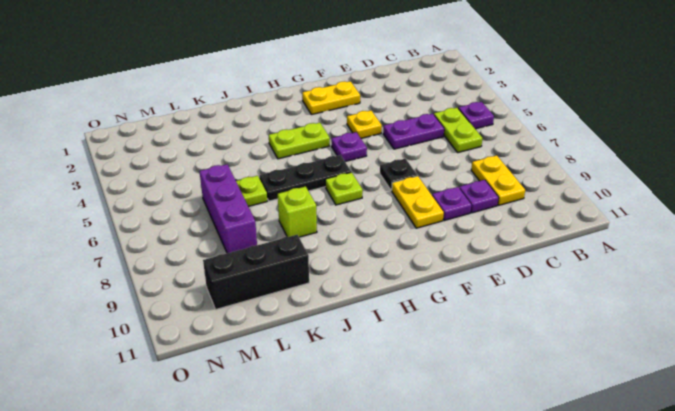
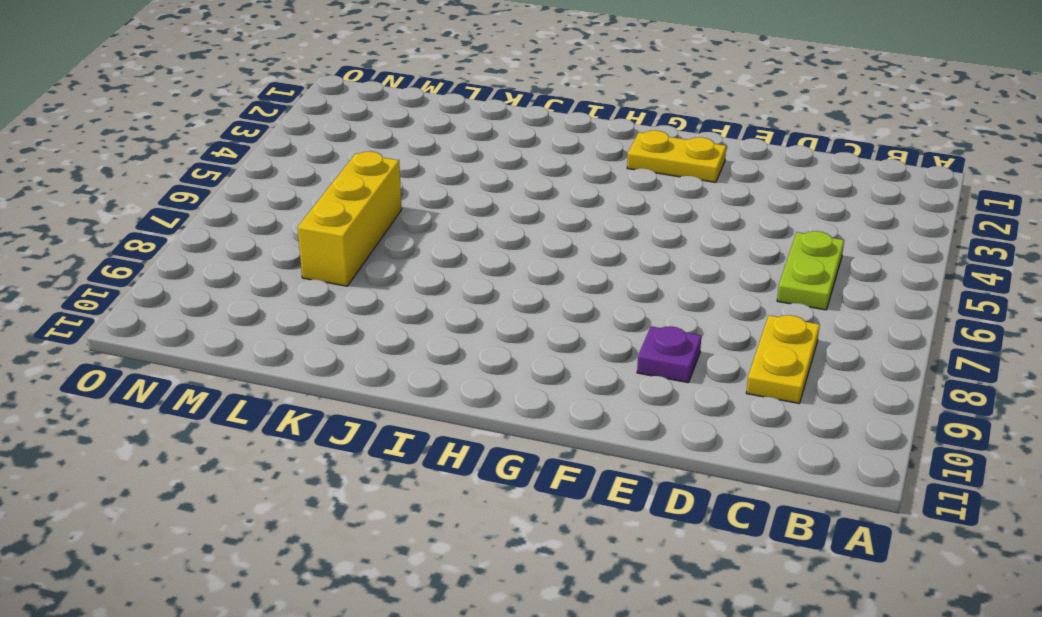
yellow 1x3 brick [298,151,402,286] -> purple 1x3 brick [200,164,257,253]
none -> purple 1x1 plate [458,102,494,129]
none -> purple 1x2 plate [383,114,444,149]
none -> purple 1x1 plate [459,180,499,213]

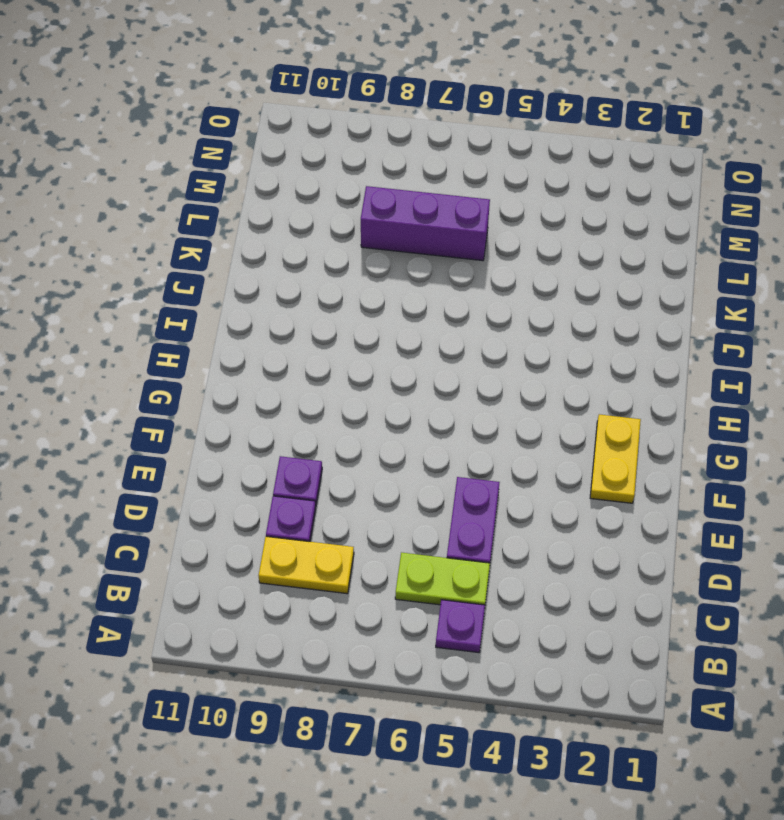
none -> yellow 1x1 plate [347,111,382,138]
none -> black 1x1 plate [380,159,417,190]
none -> yellow 1x2 plate [392,176,444,228]

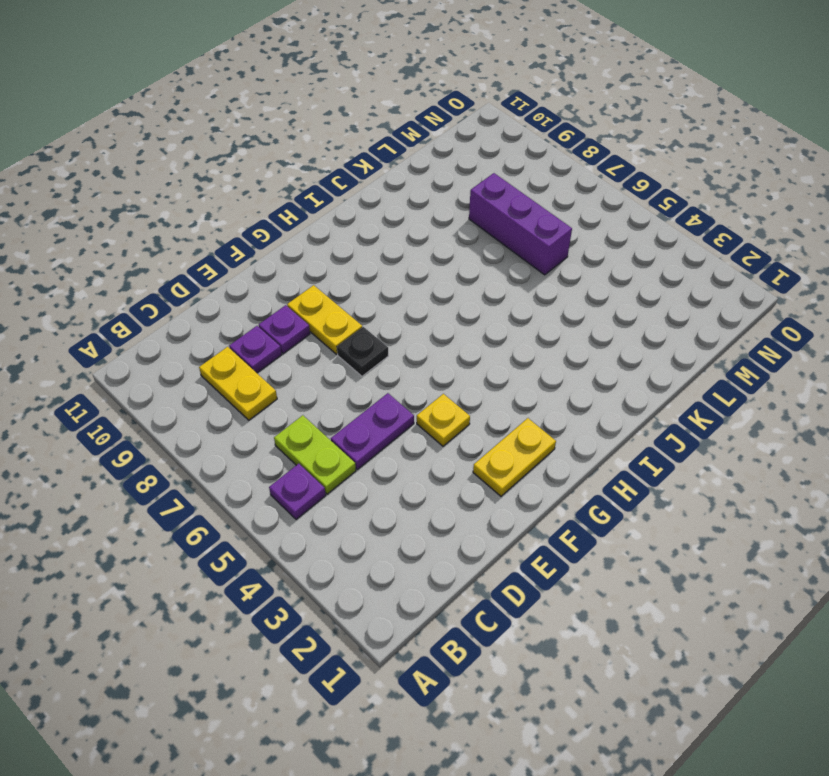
none -> purple 1x1 plate [331,132,367,162]
none -> lime 1x2 plate [269,123,330,159]
none -> black 1x3 plate [259,155,351,201]

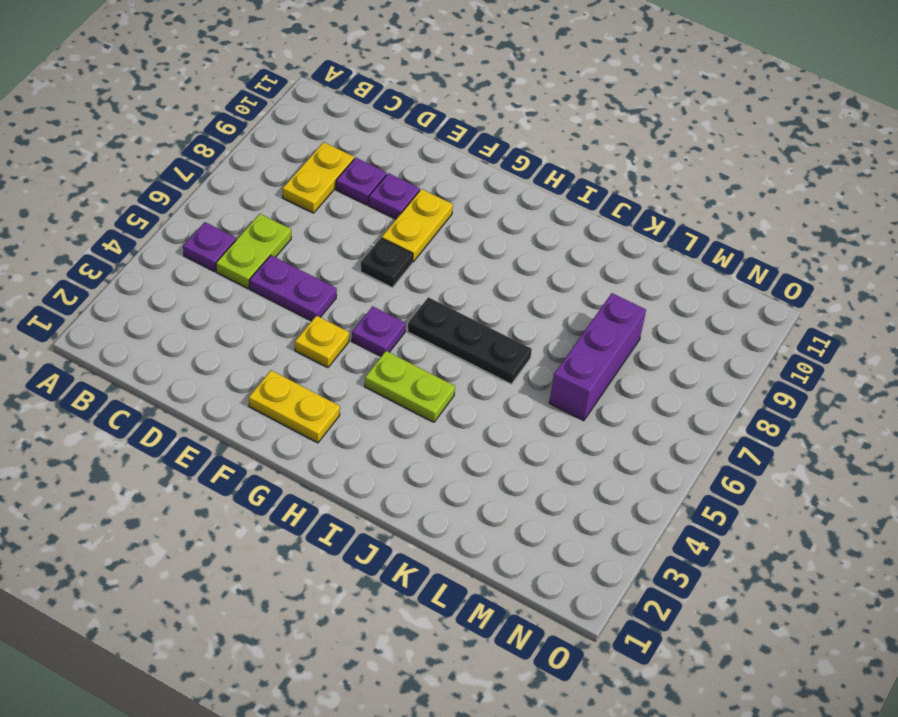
none -> lime 1x1 plate [325,172,363,205]
none -> lime 1x1 brick [278,186,317,237]
none -> lime 1x1 plate [236,176,267,207]

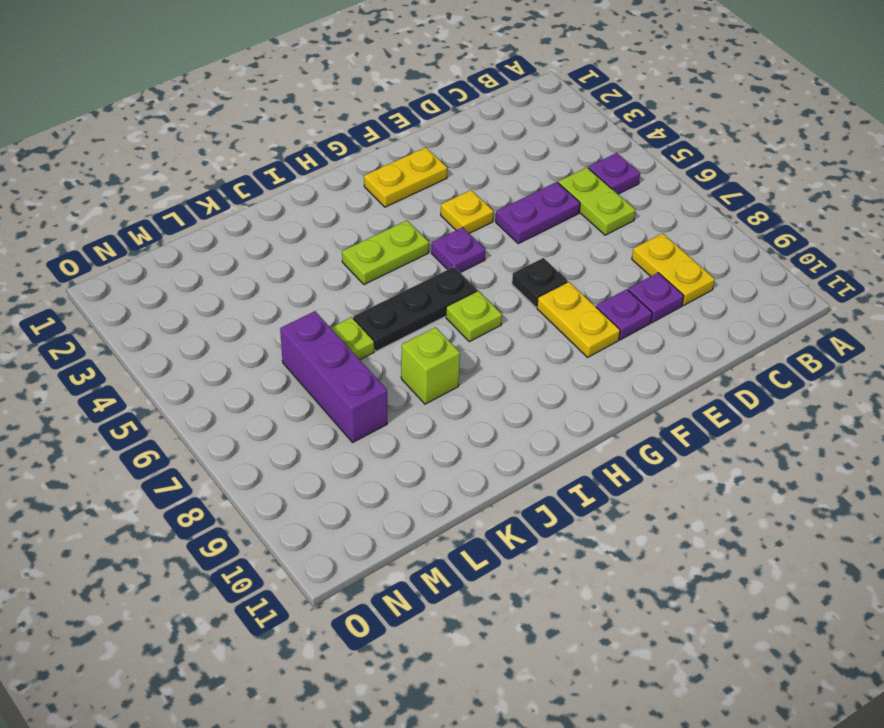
none -> black 1x3 brick [203,235,309,309]

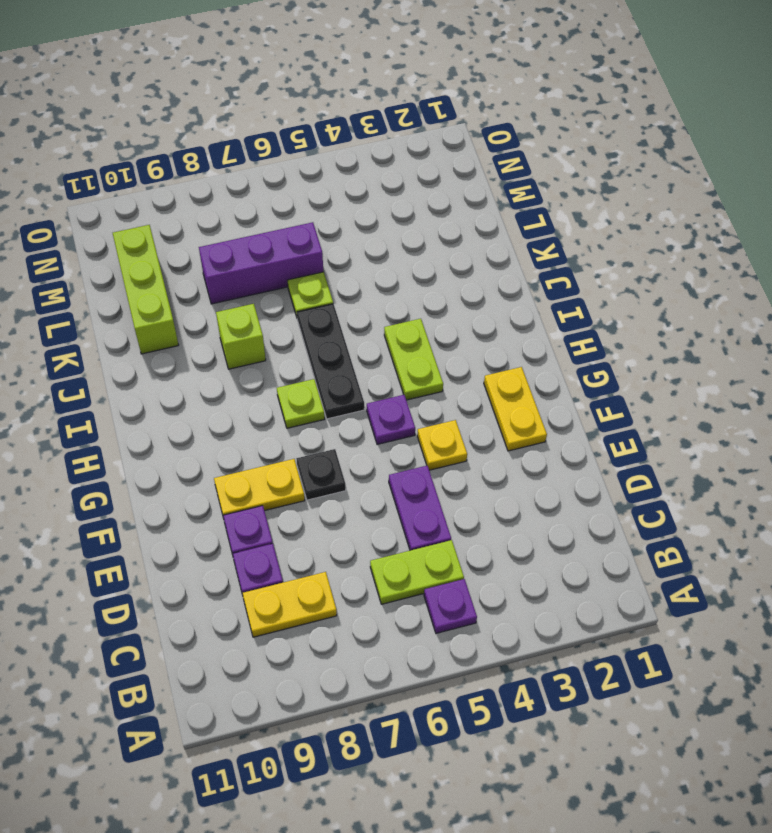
lime 1x3 brick [113,225,178,354] -> black 1x3 brick [203,235,309,309]

